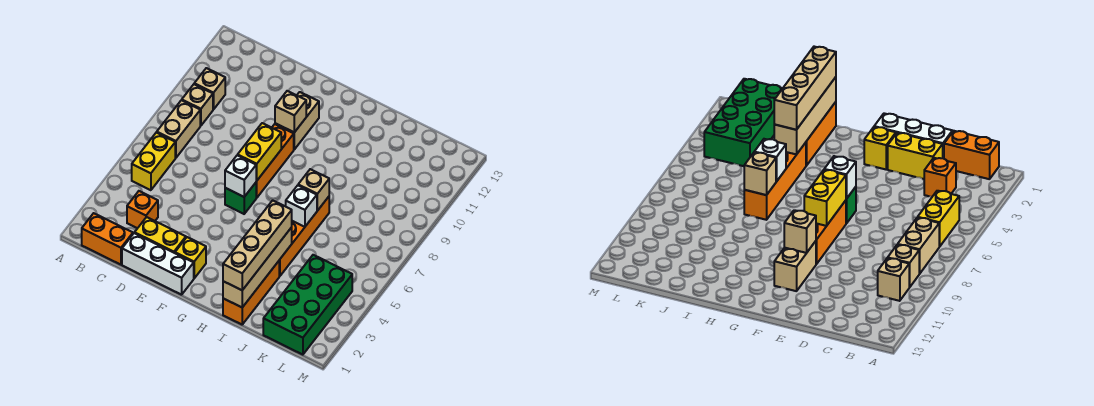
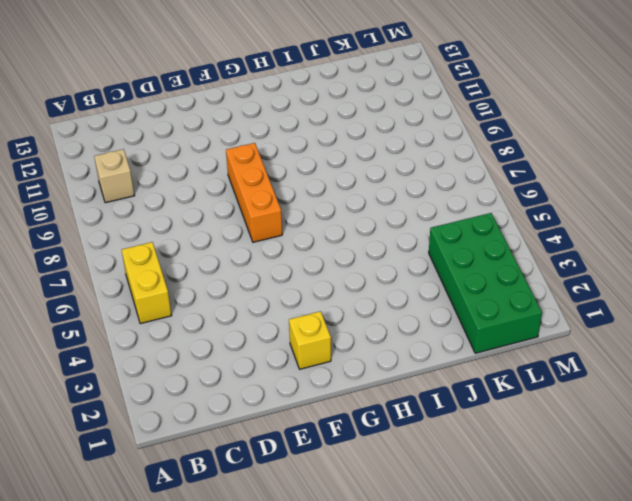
none -> orange 1x2 brick [82,213,133,265]
none -> tan 1x2 brick [157,100,200,158]
none -> tan 1x1 brick [182,84,213,126]

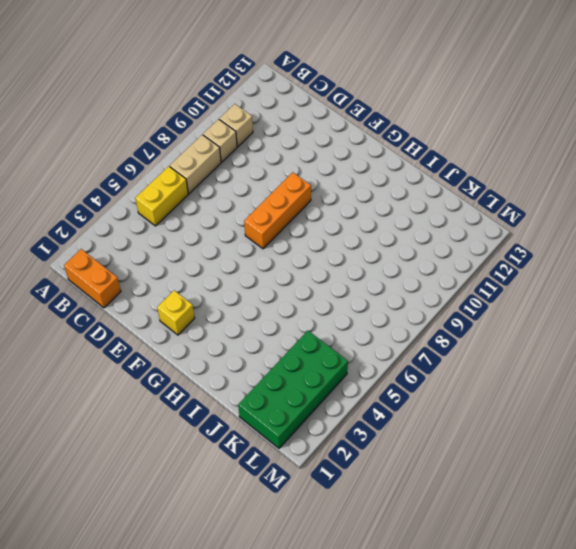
none -> orange 1x1 brick [127,191,158,228]
none -> white 1x3 brick [122,233,194,295]
none -> yellow 1x2 brick [135,217,186,253]

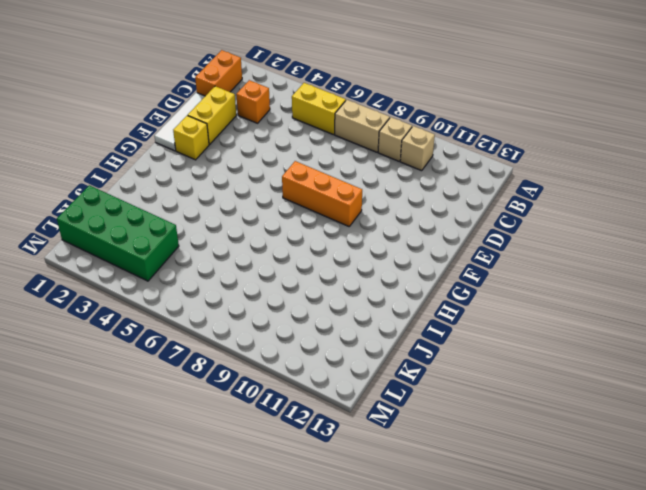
white 1x3 tile [155,93,205,151] -> white 1x3 brick [122,233,194,295]
none -> green 1x1 brick [225,183,256,214]
none -> tan 1x2 brick [275,92,319,149]
none -> orange 1x3 brick [223,261,279,324]

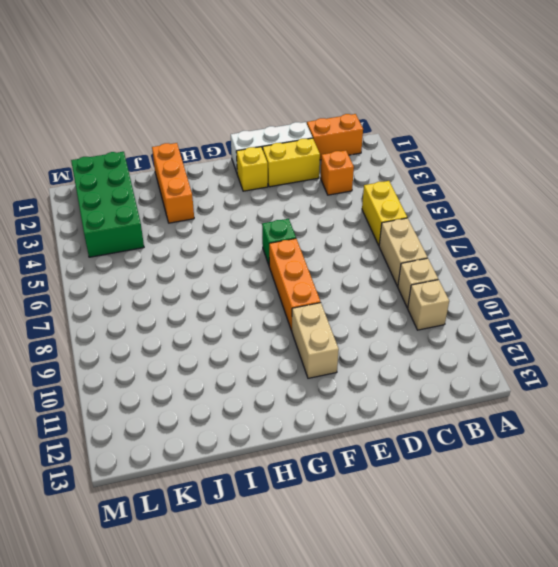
none -> orange 1x4 brick [279,197,329,276]
none -> white 1x1 brick [225,155,256,197]
none -> yellow 1x2 brick [238,123,281,181]

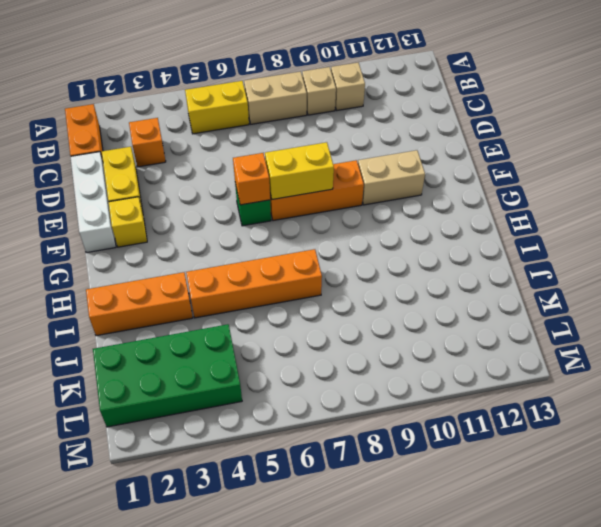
orange 1x1 brick [233,153,270,205] -> white 1x1 brick [225,155,256,197]
none -> tan 1x1 brick [275,91,306,132]
none -> tan 1x4 brick [223,227,292,307]
none -> white 1x1 brick [286,185,317,227]

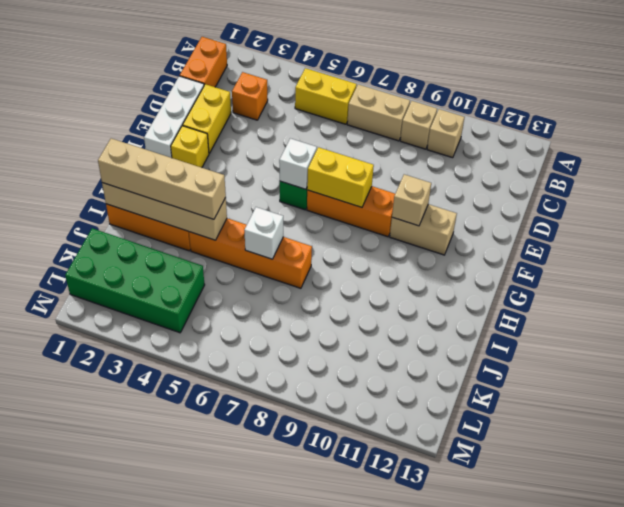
none -> tan 1x1 brick [298,169,329,211]

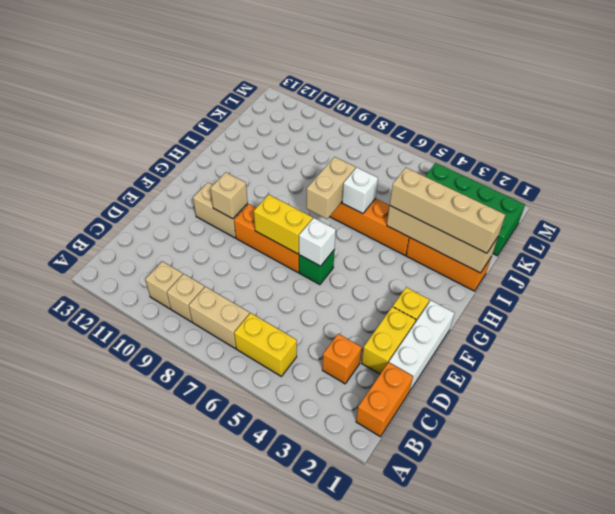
tan 1x2 brick [307,157,356,219] -> tan 1x1 brick [298,169,329,211]

